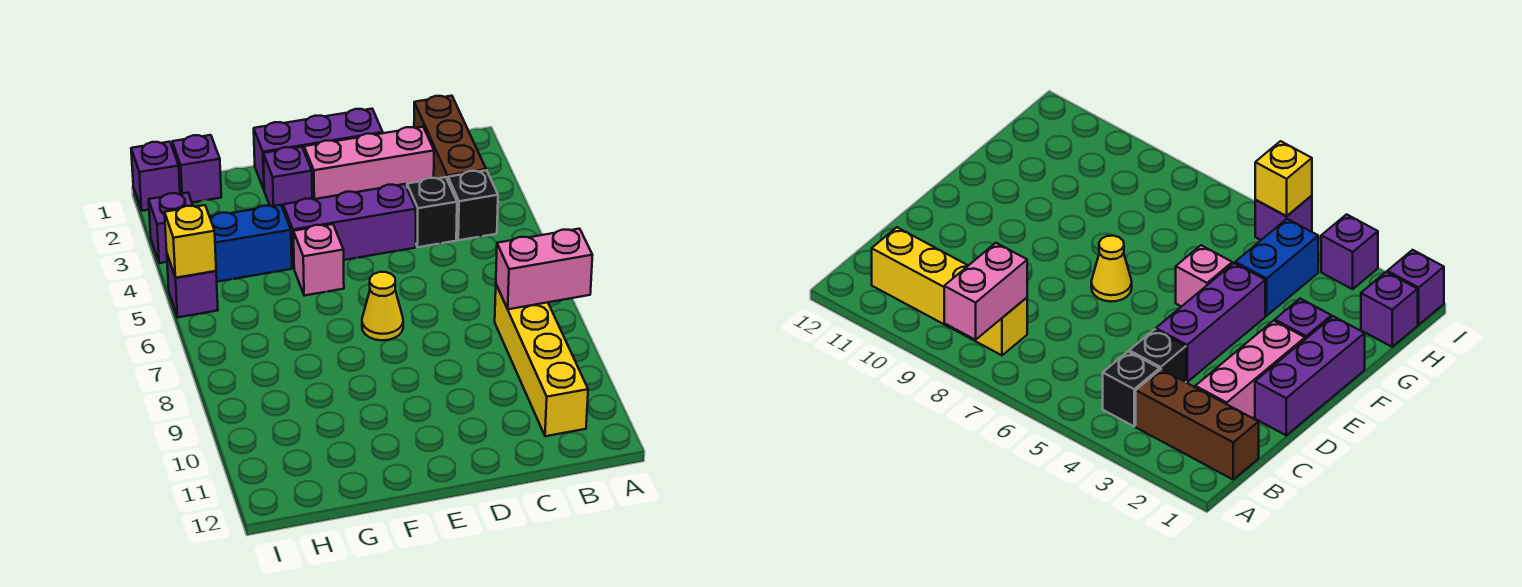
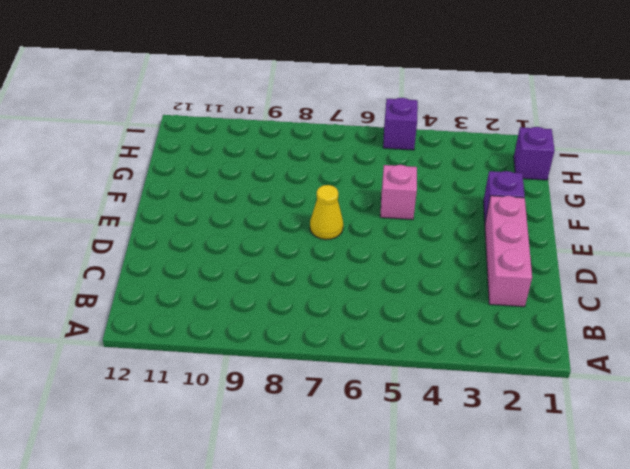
none -> brown 1x3 brick [414,96,486,180]
none -> black 1x1 brick [448,170,498,240]
none -> yellow 1x4 brick [495,285,588,436]

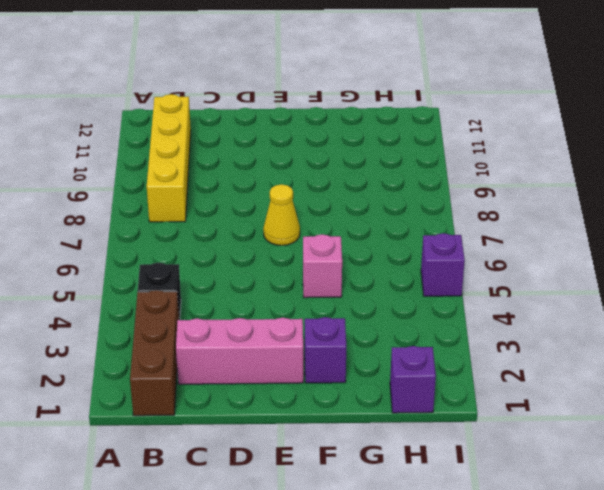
none -> black 1x1 brick [407,177,457,247]
none -> purple 1x3 brick [254,109,383,189]
none -> purple 1x3 brick [283,184,416,268]

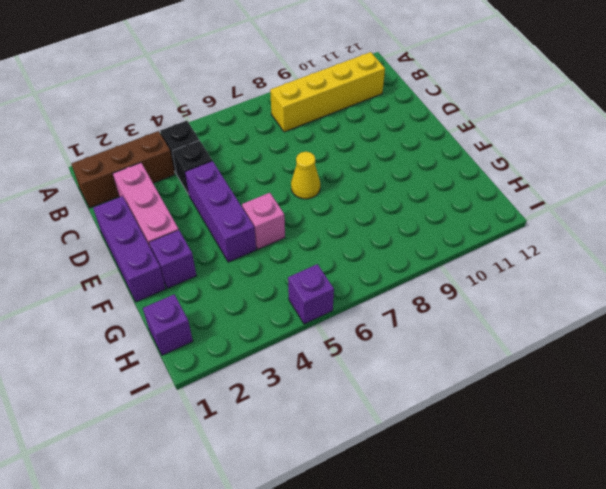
none -> blue 1x2 brick [210,205,292,282]
none -> purple 1x1 brick [131,142,180,211]
none -> purple 1x1 brick [149,193,193,263]

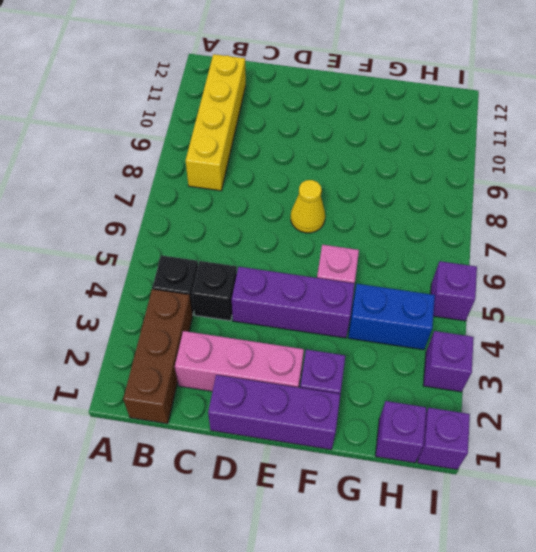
none -> pink 1x2 brick [496,229,592,309]
none -> yellow 1x1 brick [165,205,216,278]

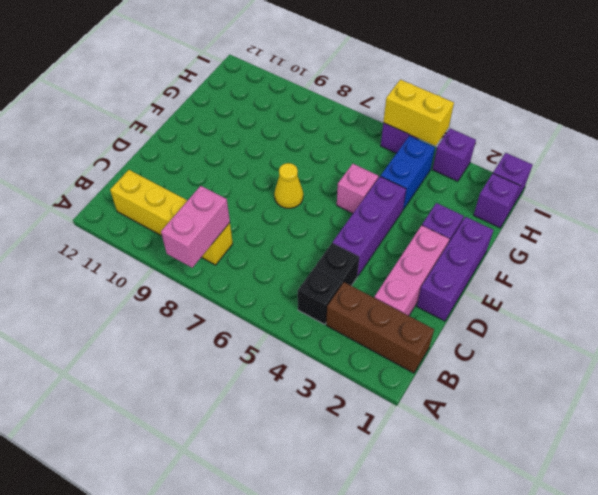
yellow 1x2 brick [383,80,454,146] -> yellow 1x1 brick [165,205,216,278]

